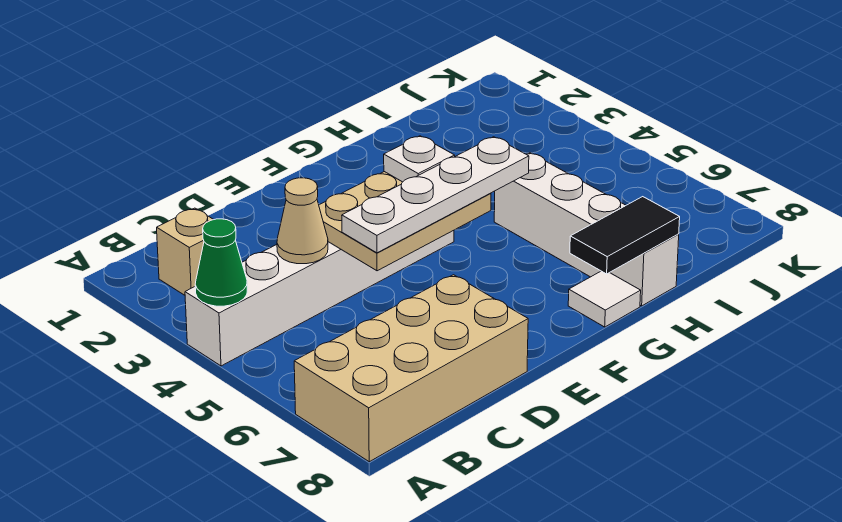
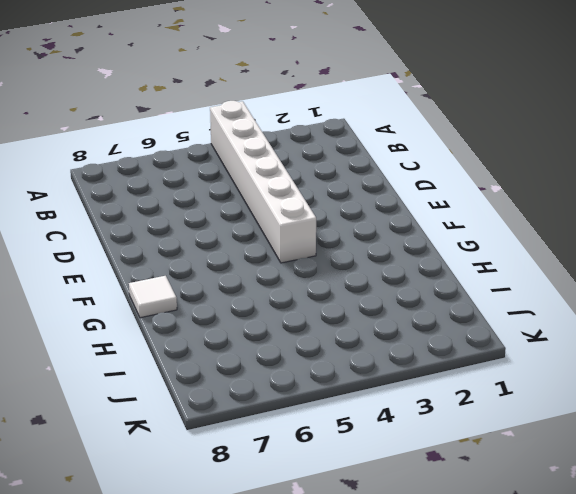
none -> tan 2x4 brick [294,275,528,462]
none -> tan 1x1 brick [157,208,213,295]

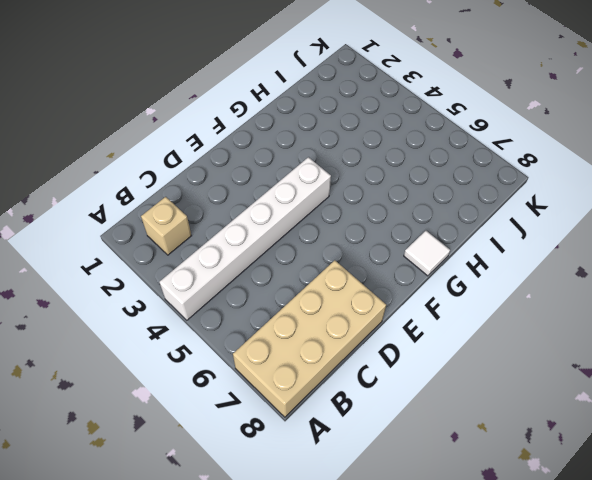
none -> white 1x4 brick [494,153,679,306]
none -> green 1x1 cone [195,219,247,306]

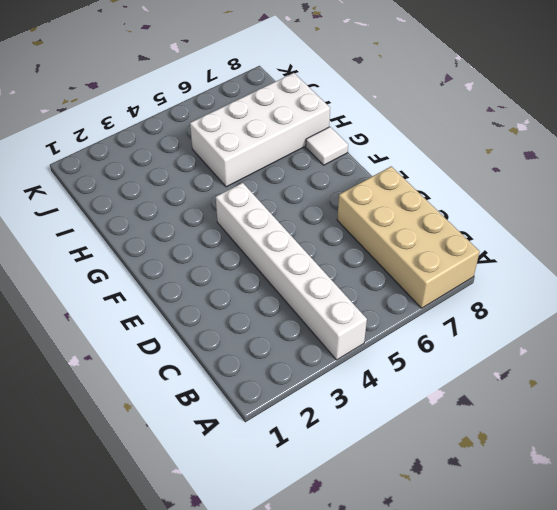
white 2x4 brick [190,73,330,187] -> white 1x4 brick [494,153,679,306]
none -> tan 1x1 brick [157,208,213,295]
none -> green 1x1 cone [195,219,247,306]

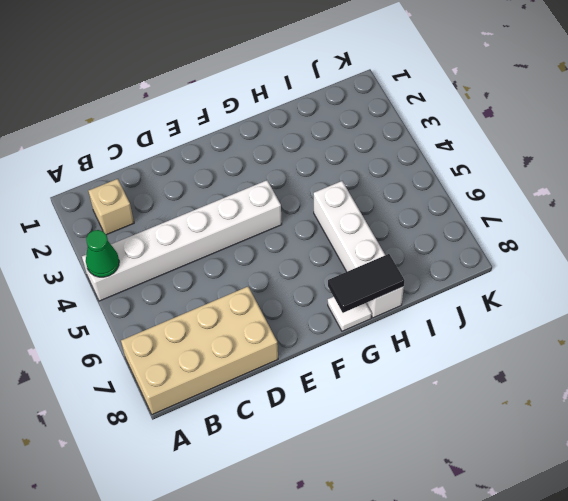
none -> tan 1x1 cone [277,178,328,264]
none -> tan 2x3 plate [319,172,491,271]

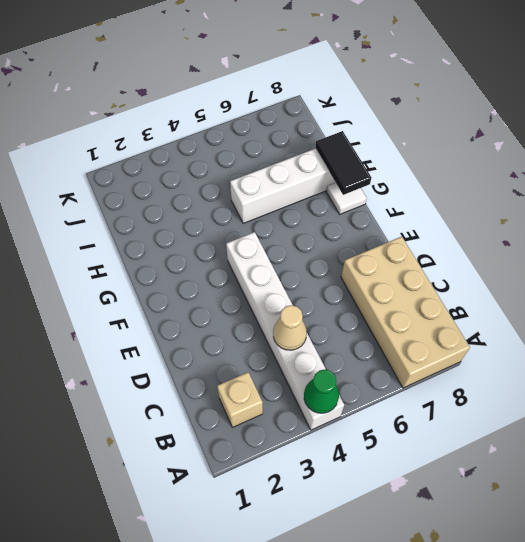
none -> tan 2x3 plate [319,172,491,271]
none -> white 1x4 plate [342,137,529,253]

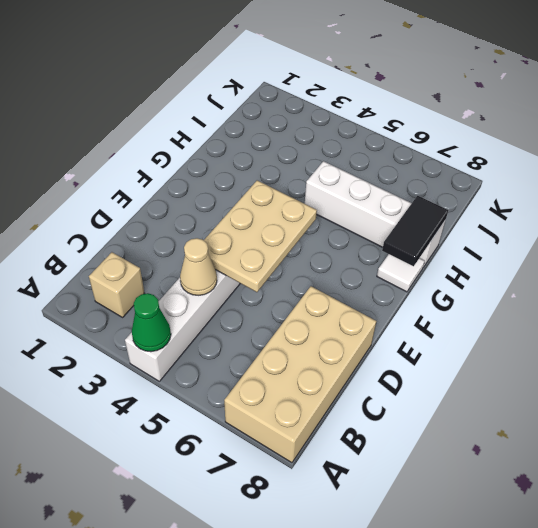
none -> white 1x4 plate [342,137,529,253]
none -> white 1x1 plate [384,136,455,182]

